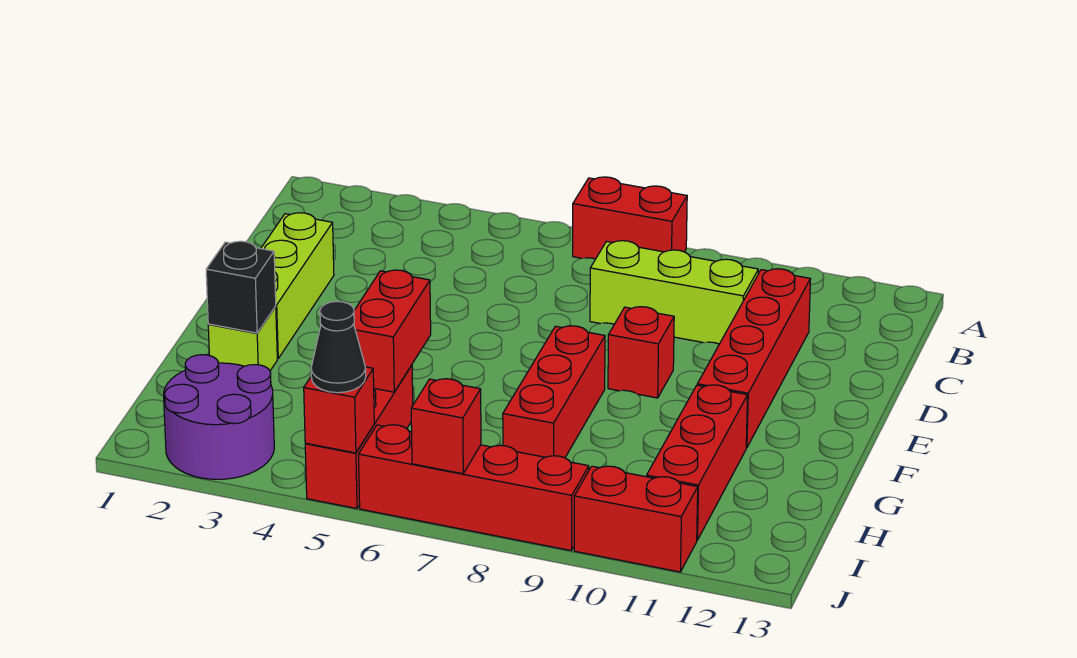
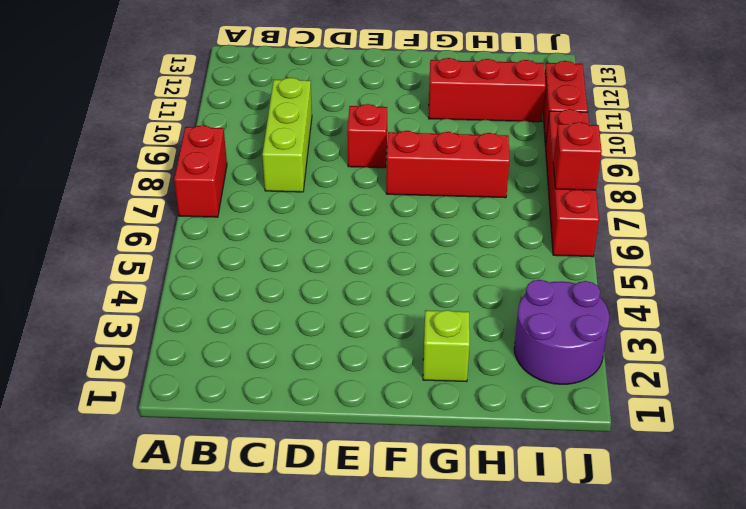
none -> red 1x4 brick [697,269,810,448]
none -> lime 1x3 brick [261,213,334,359]
none -> red 1x3 brick [305,365,413,509]

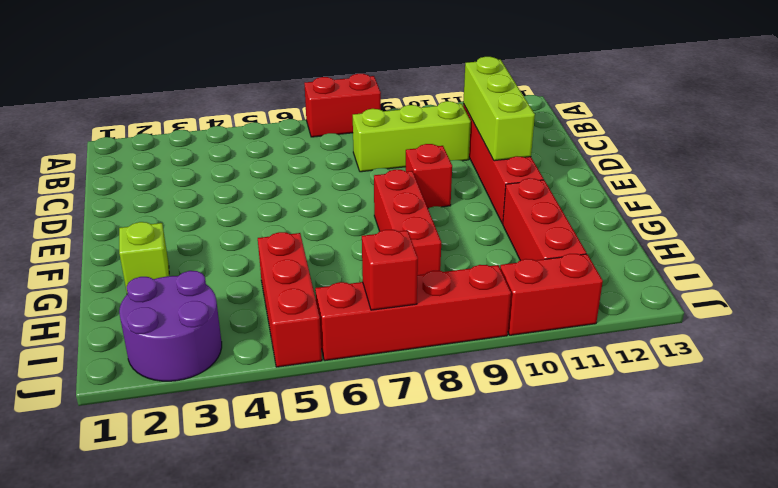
lime 1x3 brick [463,57,535,161] -> lime 1x3 brick moved to [261,213,334,359]
none -> black 1x1 brick [206,241,276,333]
none -> red 1x2 brick [354,270,431,392]
none -> red 1x1 brick [304,367,374,453]

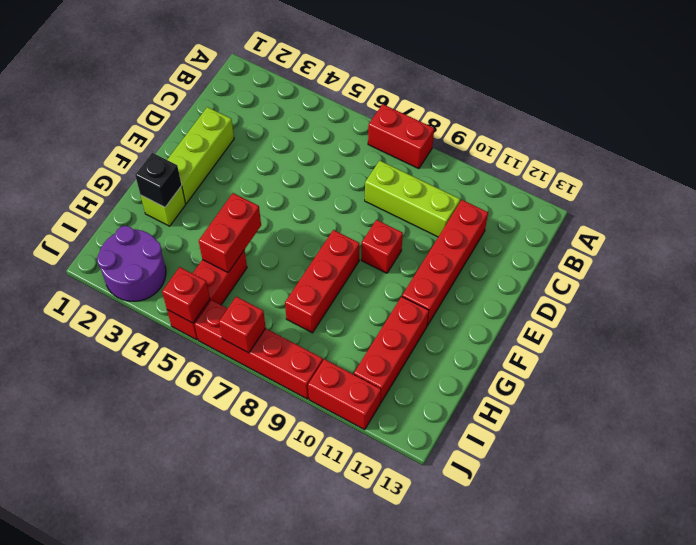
none -> black 1x1 cone [311,301,366,393]

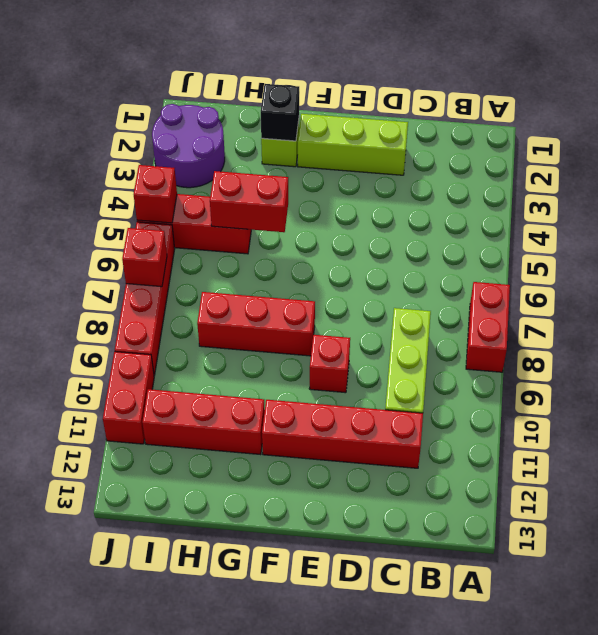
none -> black 1x1 cone [311,301,366,393]

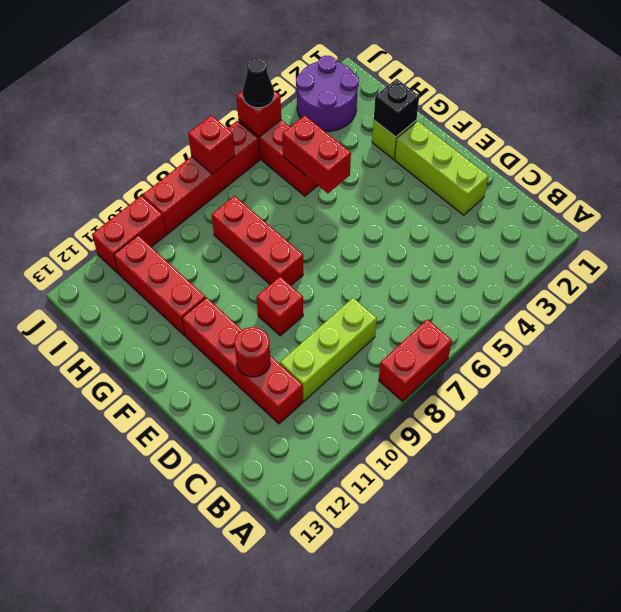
red 1x1 round brick [235,327,270,377] -> none

